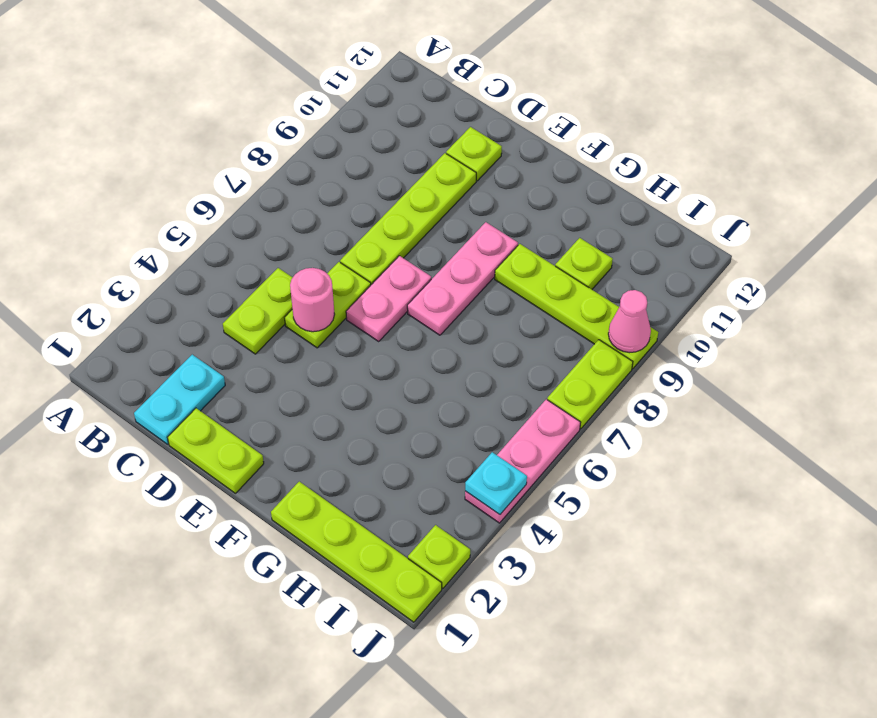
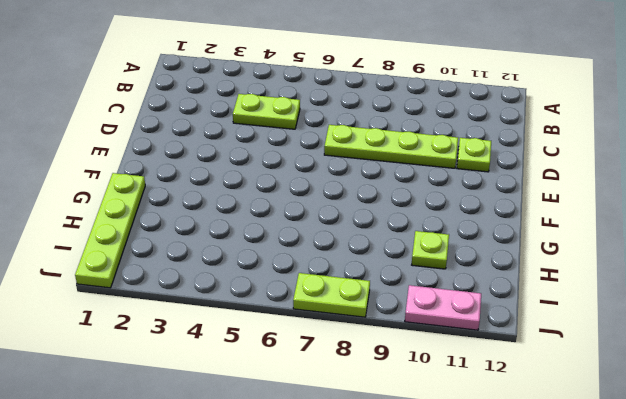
pink 1x2 plate [405,285,481,330] -> pink 1x2 plate moved to [346,256,431,341]
none -> cyan 1x2 plate [134,355,225,444]
none -> lime 1x2 plate [168,408,264,493]
none -> lime 1x2 plate [285,262,371,348]

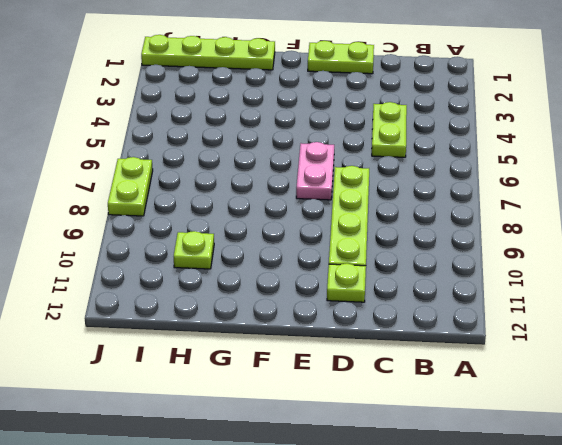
none -> cyan 1x2 plate [134,355,225,444]
none -> lime 1x2 plate [285,262,371,348]
none -> pink 1x3 plate [407,222,518,335]

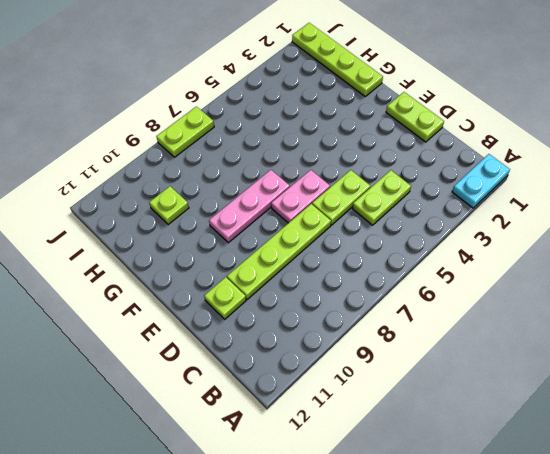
cyan 1x2 plate [452,154,510,208] -> cyan 1x2 plate moved to [134,355,225,444]
none -> lime 1x4 plate [495,244,658,369]
none -> lime 1x1 plate [408,525,470,589]
none -> pink 1x3 plate [465,399,581,523]

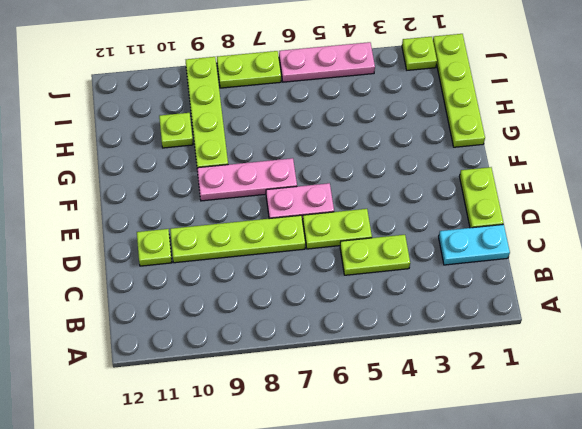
none -> pink 1x1 round brick [290,268,335,332]
none -> cyan 1x1 plate [465,452,527,515]
none -> pink 1x1 cone [608,290,651,353]

